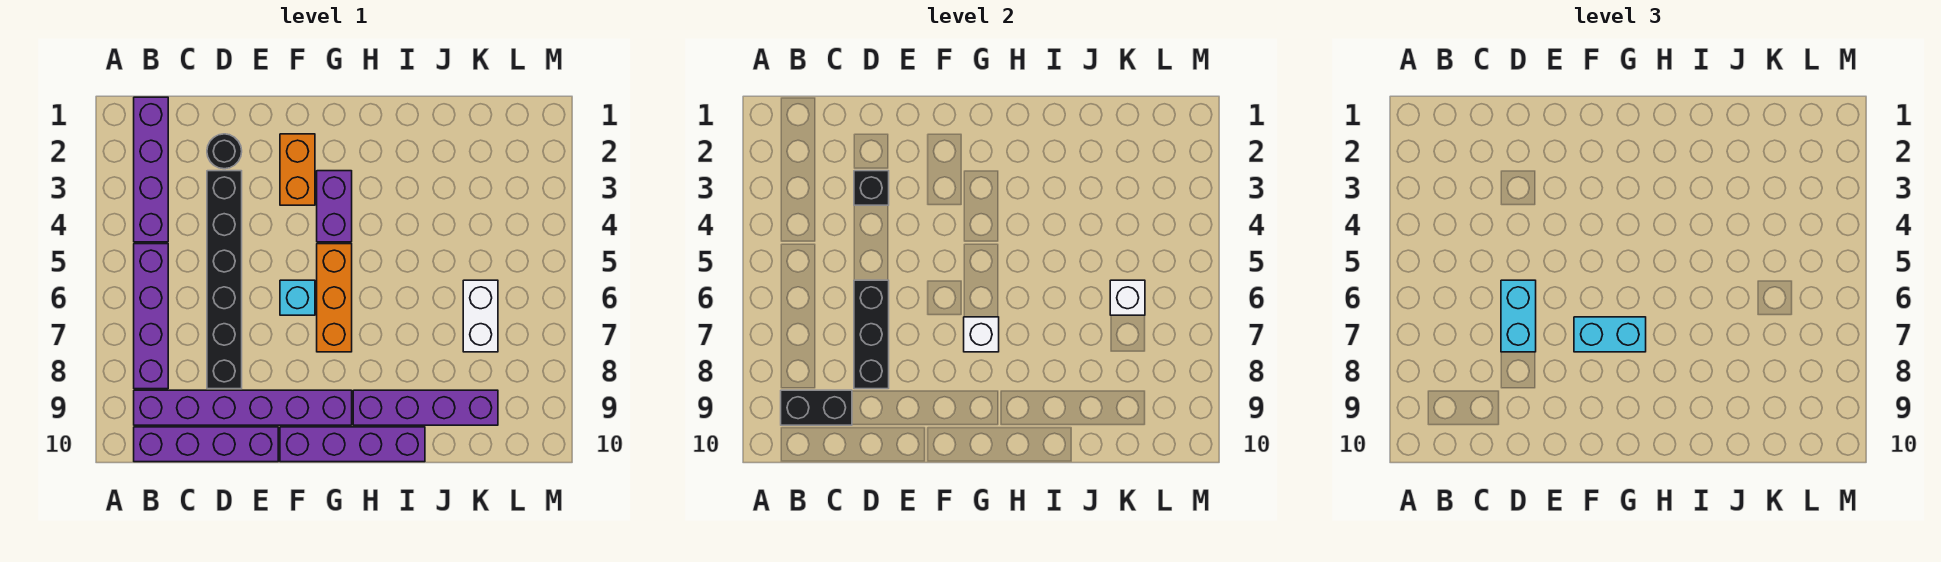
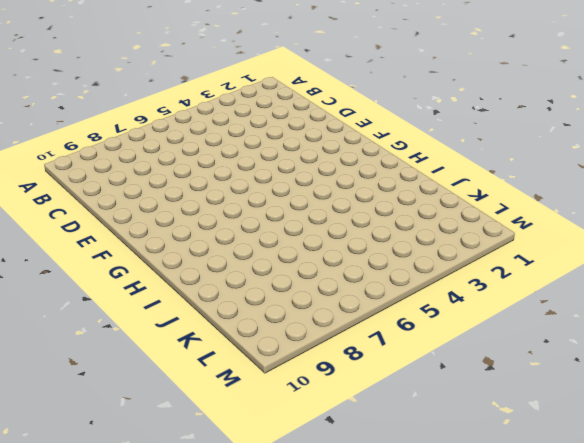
none -> purple 1x4 brick [134,97,168,242]
none -> purple 1x4 brick [134,244,168,389]
none -> purple 1x6 brick [134,390,352,425]

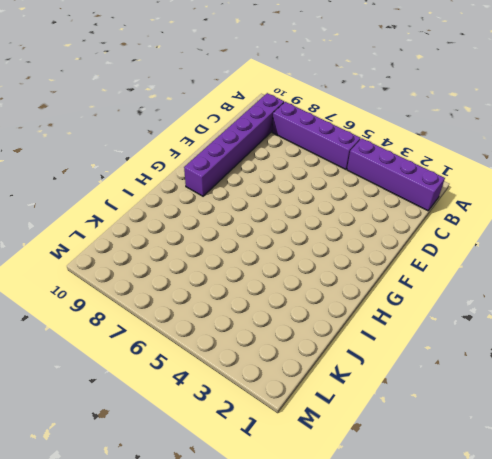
none -> purple 1x4 brick [134,427,278,462]
none -> black 1x1 round brick [207,134,242,169]
none -> black 1x6 brick [207,171,242,389]

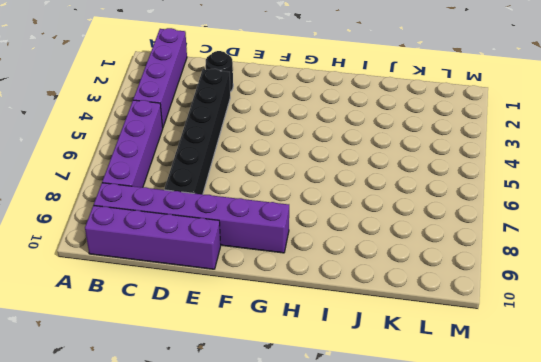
none -> orange 1x2 brick [280,134,315,205]
none -> cyan 1x1 brick [280,280,315,315]
none -> purple 1x4 brick [280,427,425,462]

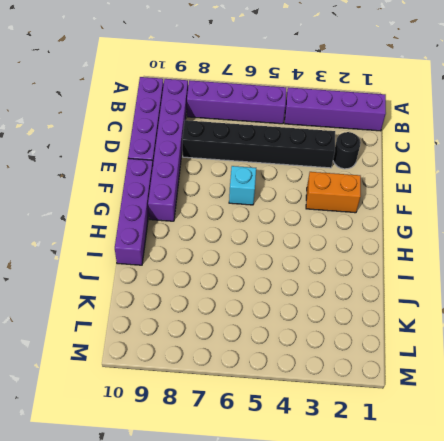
none -> purple 1x2 brick [317,171,352,242]
none -> orange 1x3 brick [317,244,352,352]
none -> purple 1x4 brick [353,390,498,425]

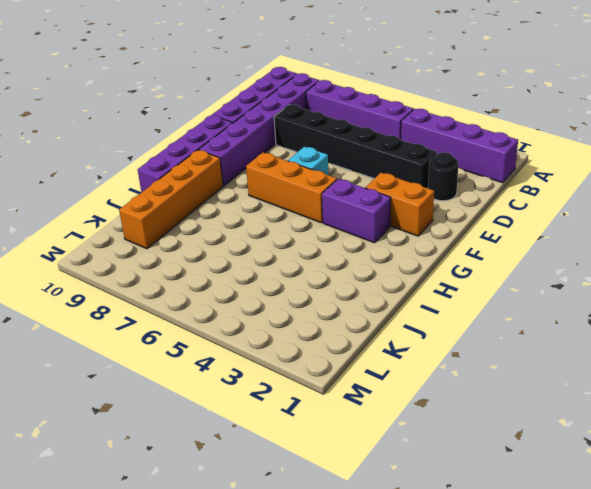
orange 1x4 brick [119,150,223,249] -> purple 1x4 brick [353,390,498,425]
none -> white 1x2 brick [463,280,498,352]
none -> black 1x2 brick [781,390,852,425]
none -> black 1x1 brick [854,171,889,205]

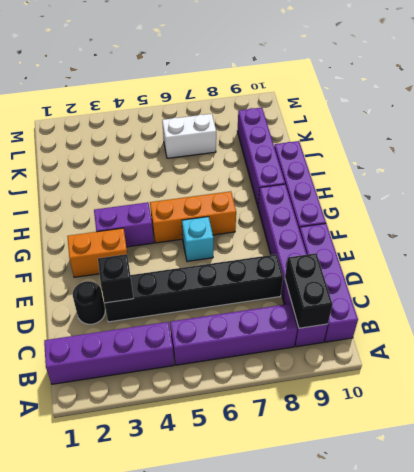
none -> black 1x3 brick [854,280,889,389]
none -> white 1x1 brick [964,317,999,352]
none -> white 1x1 brick [1110,280,1145,315]

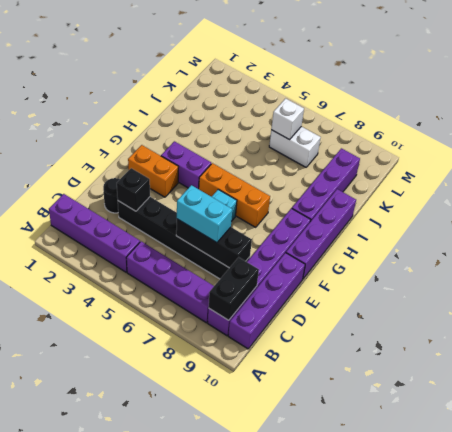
none -> white 1x1 brick [964,317,999,352]
none -> cyan 1x2 brick [1574,317,1646,352]

